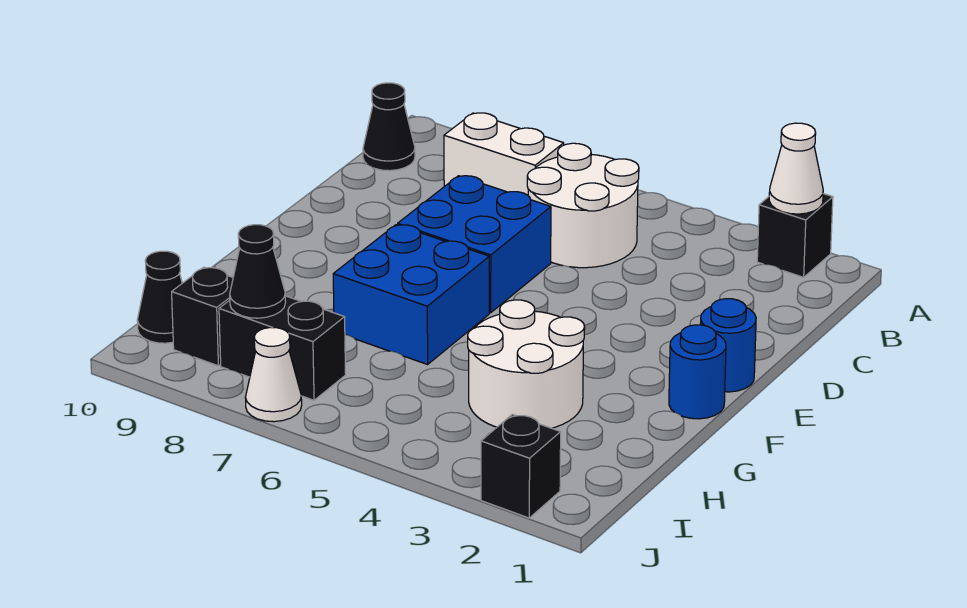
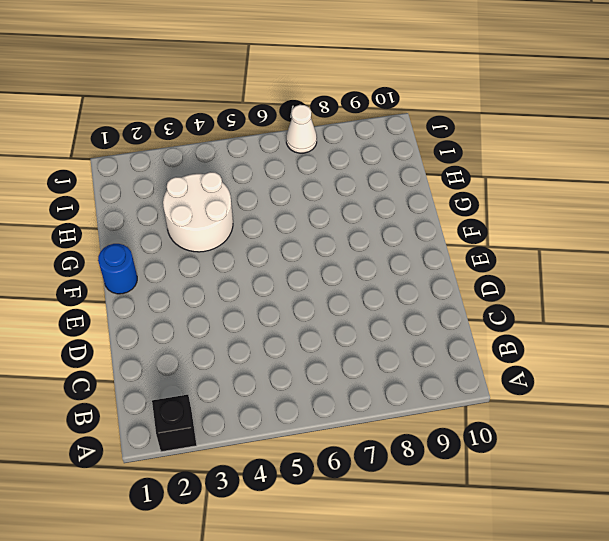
none -> white 2x2 round brick [527,143,639,268]
none -> white 1x2 brick [444,113,564,195]
none -> black 1x1 cone [363,83,415,171]

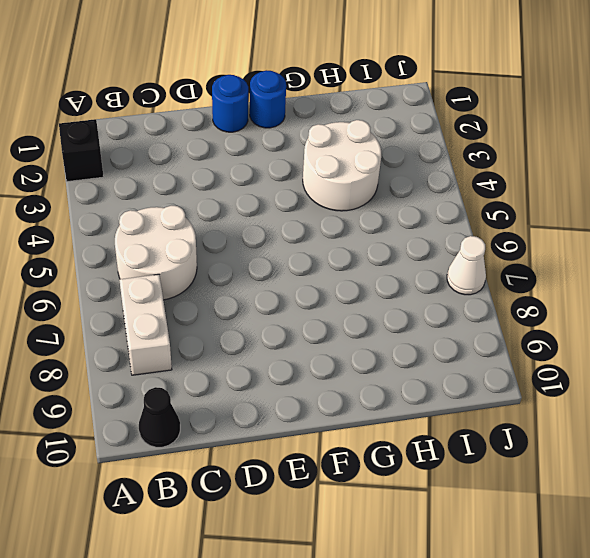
none -> blue 2x2 brick [398,176,551,313]
none -> blue 2x2 brick [333,225,489,364]
none -> black 1x2 brick [219,296,346,400]

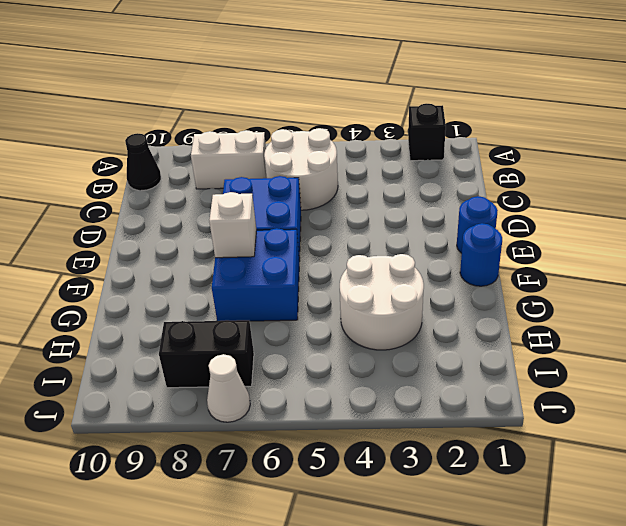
white 1x1 brick [209,192,256,258] -> none
none -> black 1x1 brick [172,267,233,366]
none -> black 1x1 cone [137,251,182,343]
none -> black 1x1 brick [481,414,561,518]

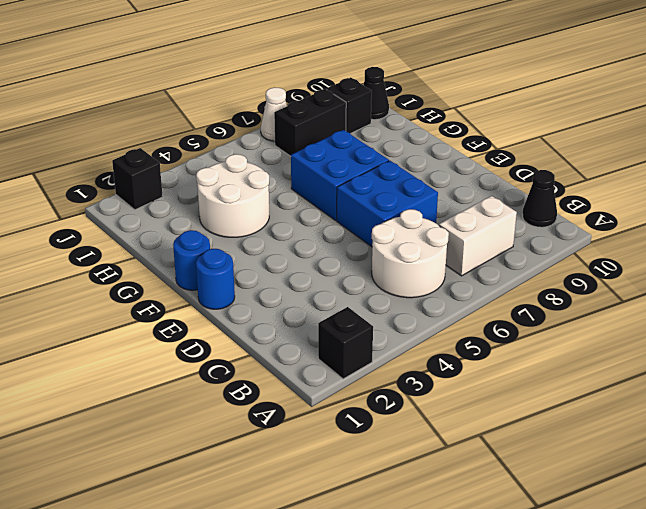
none -> white 1x1 cone [769,123,823,214]
none -> black 1x1 cone [230,225,286,318]

